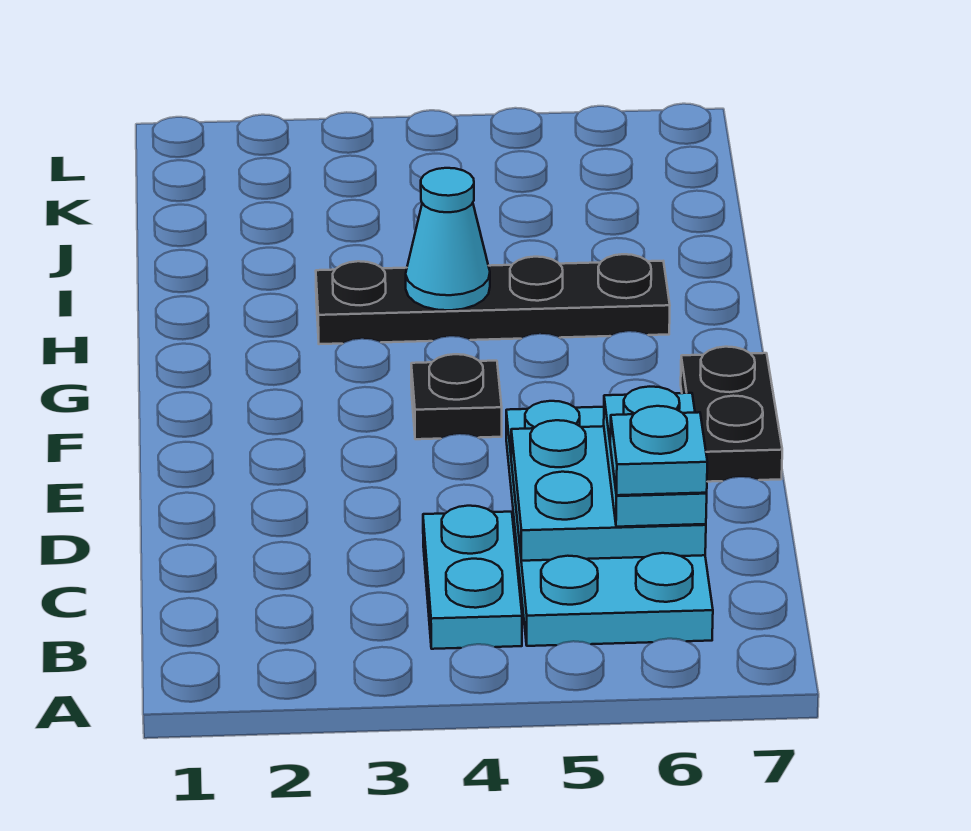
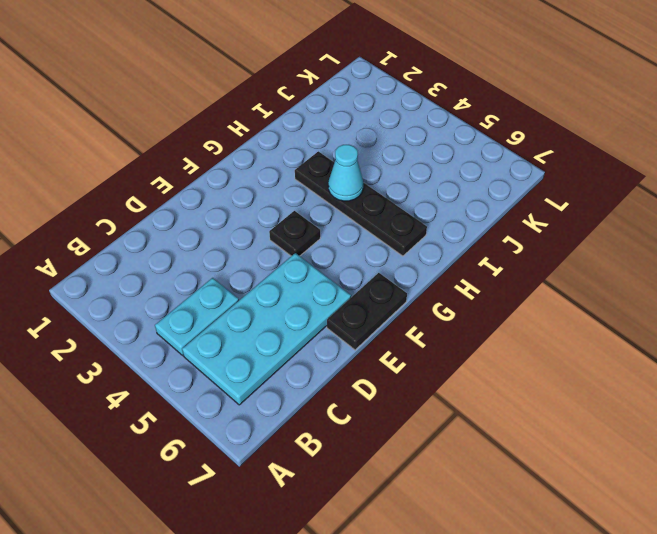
none -> cyan 2x2 plate [511,420,706,561]
none -> cyan 1x2 plate [604,387,707,527]

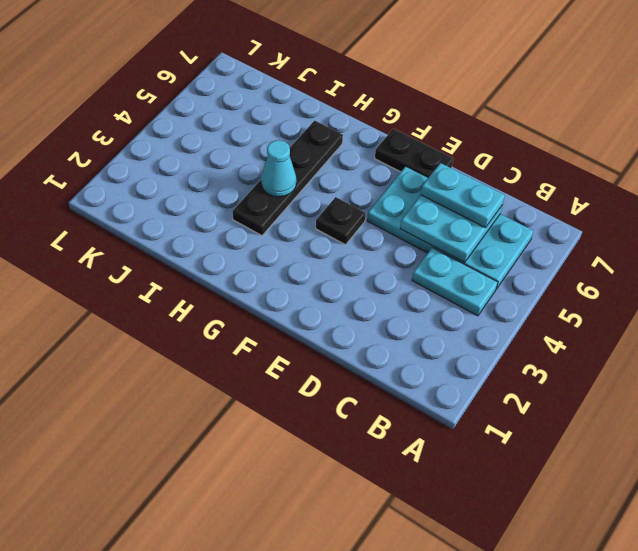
none -> cyan 1x1 plate [610,406,707,495]

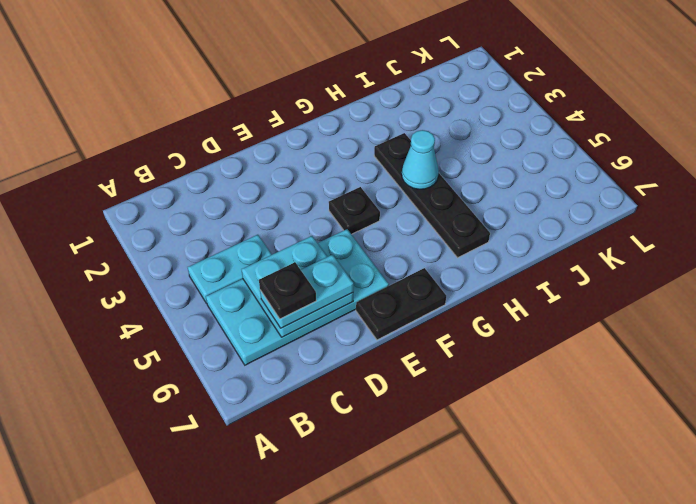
black 1x1 plate [259,263,316,319] -> cyan 1x1 plate [610,406,707,495]

